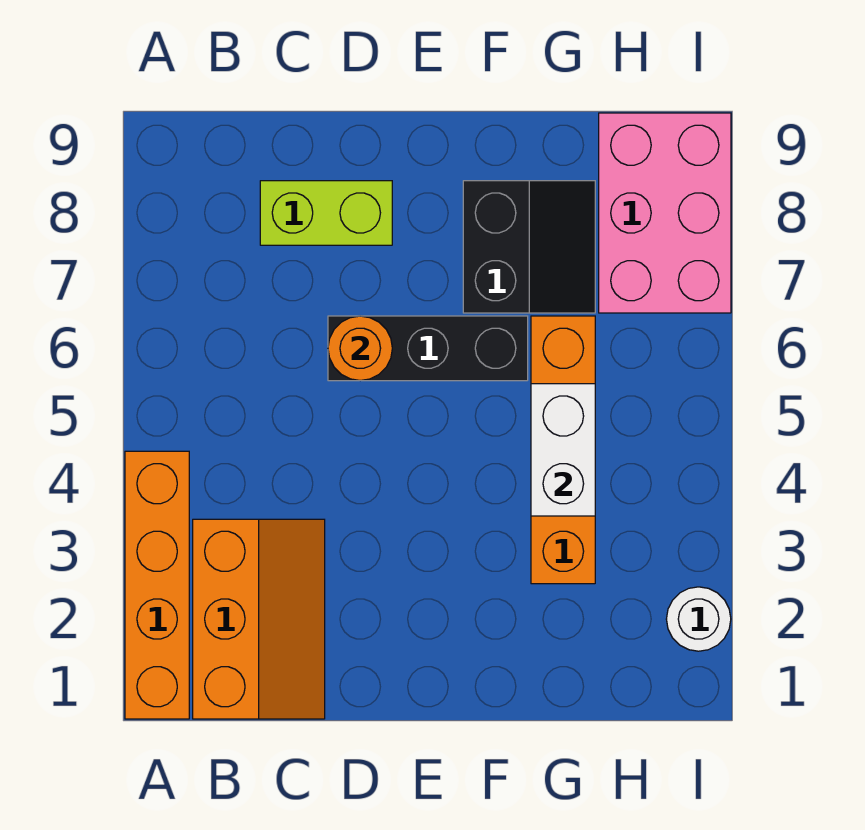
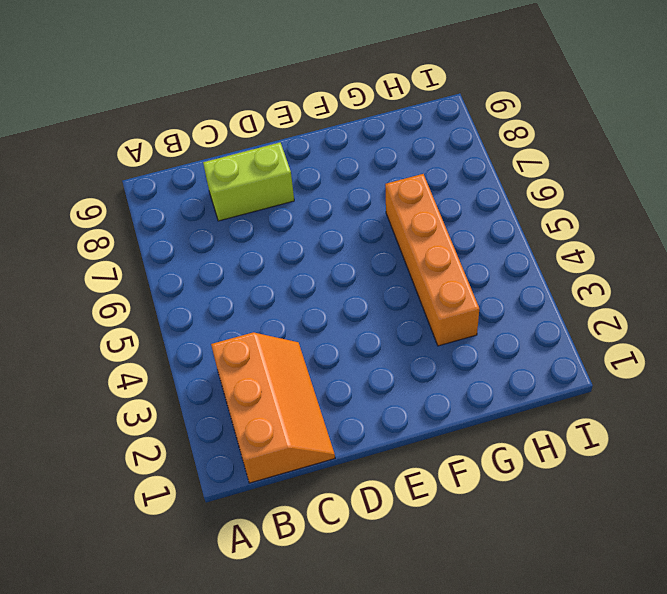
none -> orange 1x4 brick [125,451,189,719]
none -> black 1x3 brick [328,316,528,381]

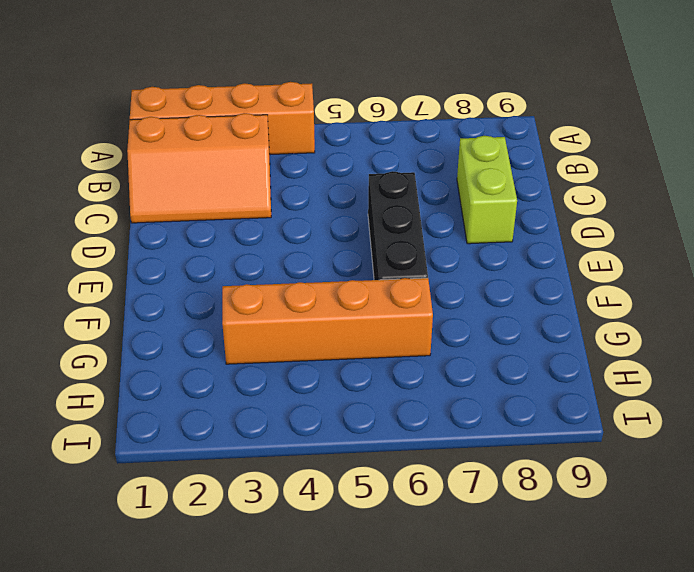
none -> black 2x2 slope [463,181,595,313]
none -> pink 2x3 brick [599,113,731,313]

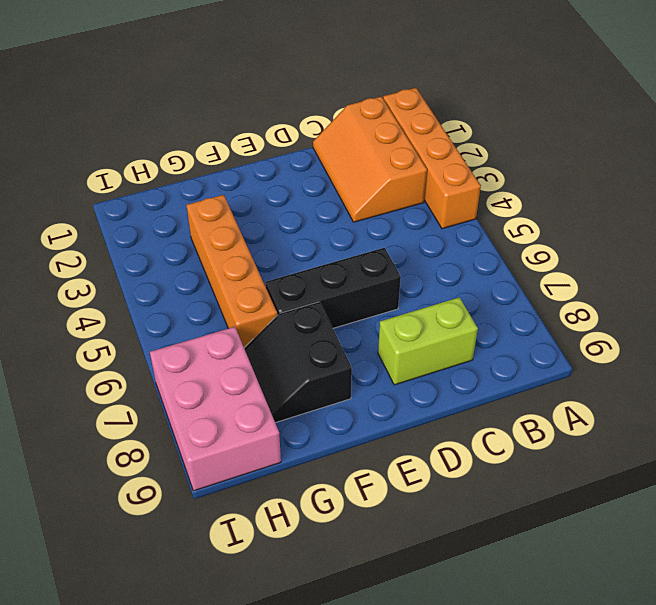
none -> white 1x1 round brick [666,587,731,651]
none -> orange 1x1 round brick [328,316,392,381]

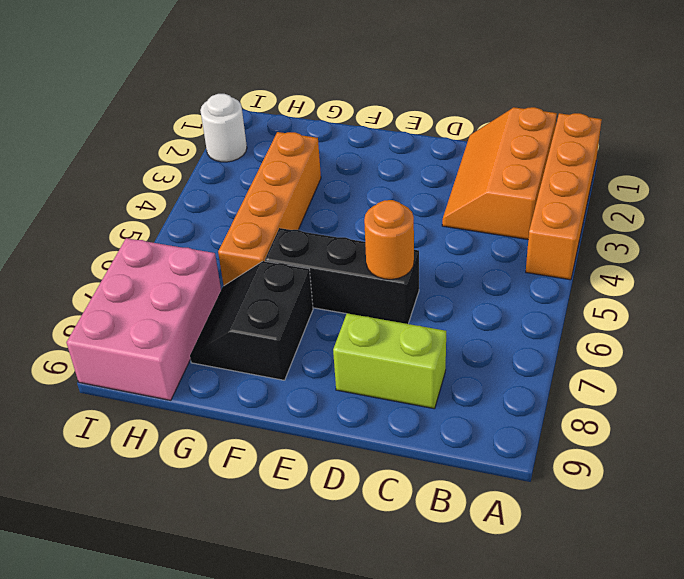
none -> white 1x2 brick [531,384,595,516]

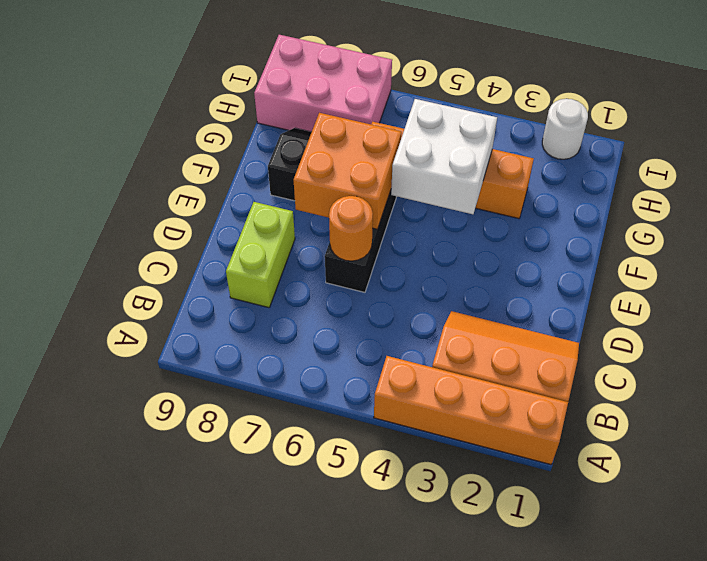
orange 2x2 brick [294,113,401,229] -> none
white 2x2 brick [391,99,497,214] -> white 1x2 brick [531,384,595,516]

